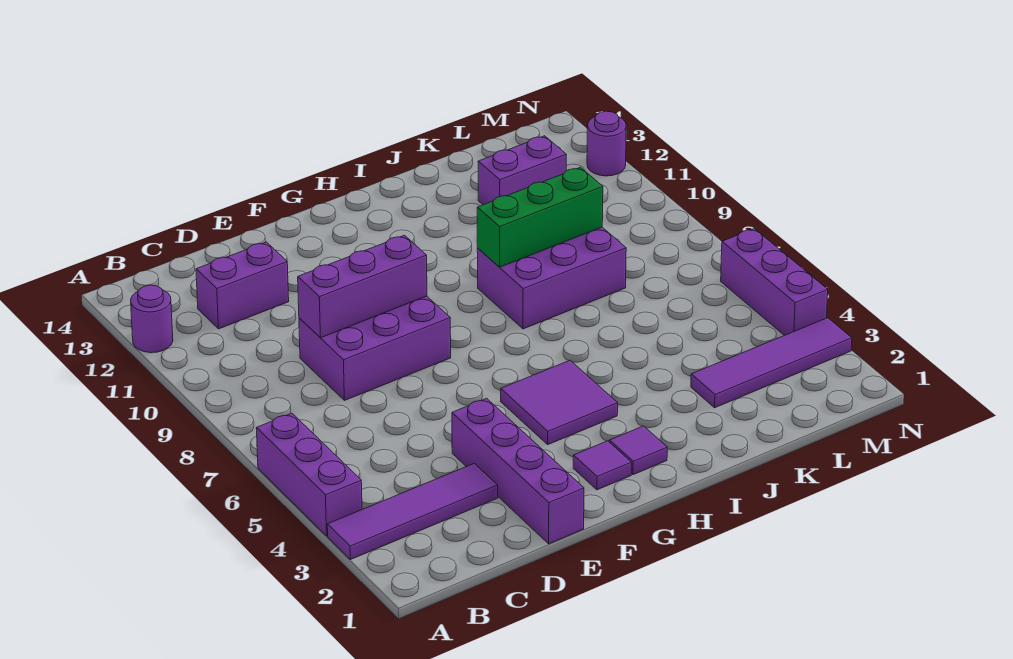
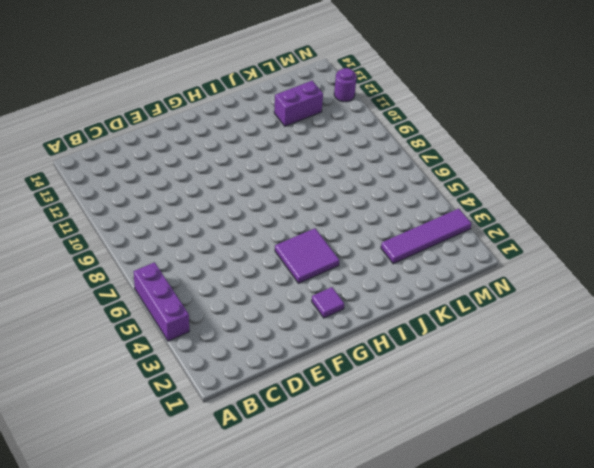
none -> purple 1x4 tile [327,463,498,560]
none -> purple 1x1 round brick [131,285,173,353]
none -> purple 1x2 brick [196,242,289,329]

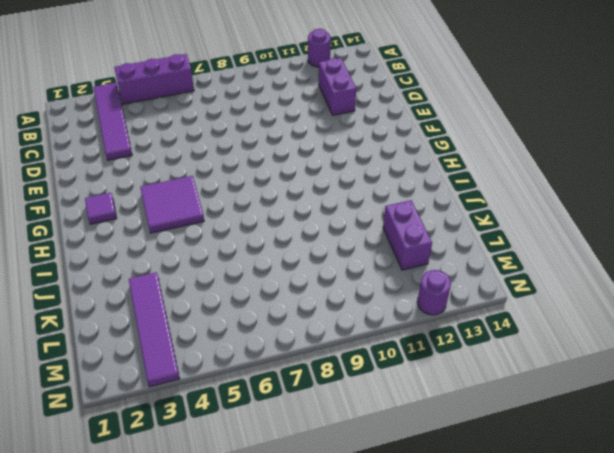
none -> purple 2x3 brick [299,296,451,400]
none -> purple 1x4 brick [452,398,584,544]
none -> purple 1x1 tile [609,426,667,475]

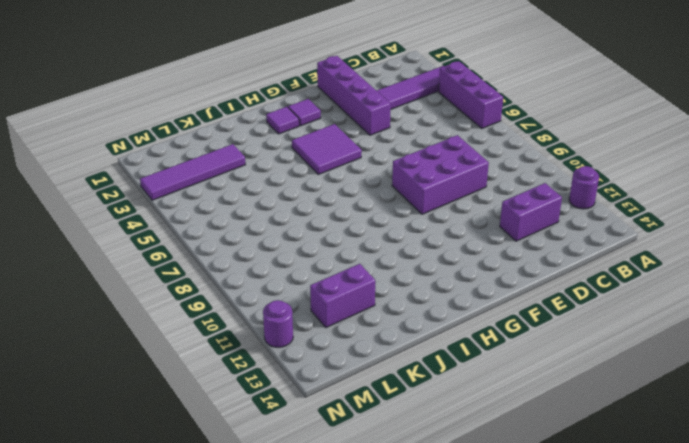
none -> purple 2x3 brick [477,227,626,329]
none -> purple 1x3 brick [721,229,828,335]
none -> purple 1x3 brick [298,235,427,338]

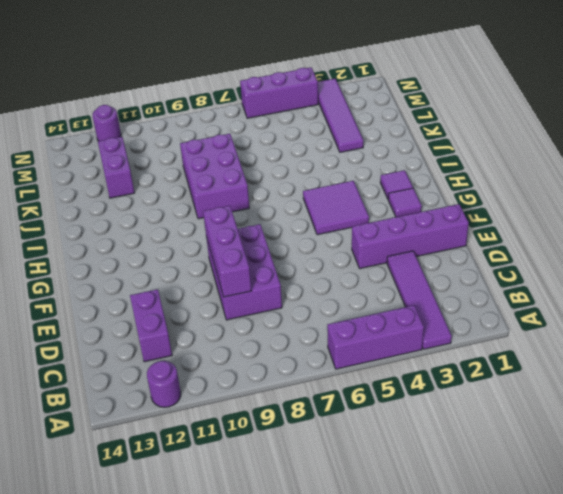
none -> green 1x3 brick [477,167,603,267]

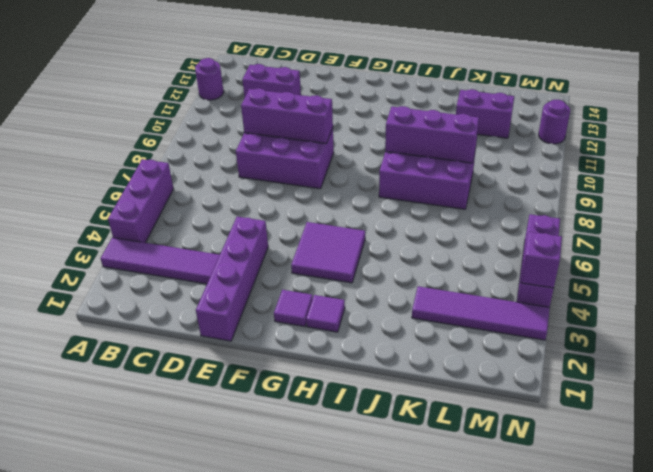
purple 1x3 brick [385,106,479,163] -> green 1x3 brick [477,167,603,267]
purple 1x1 brick [521,232,562,288] -> none

